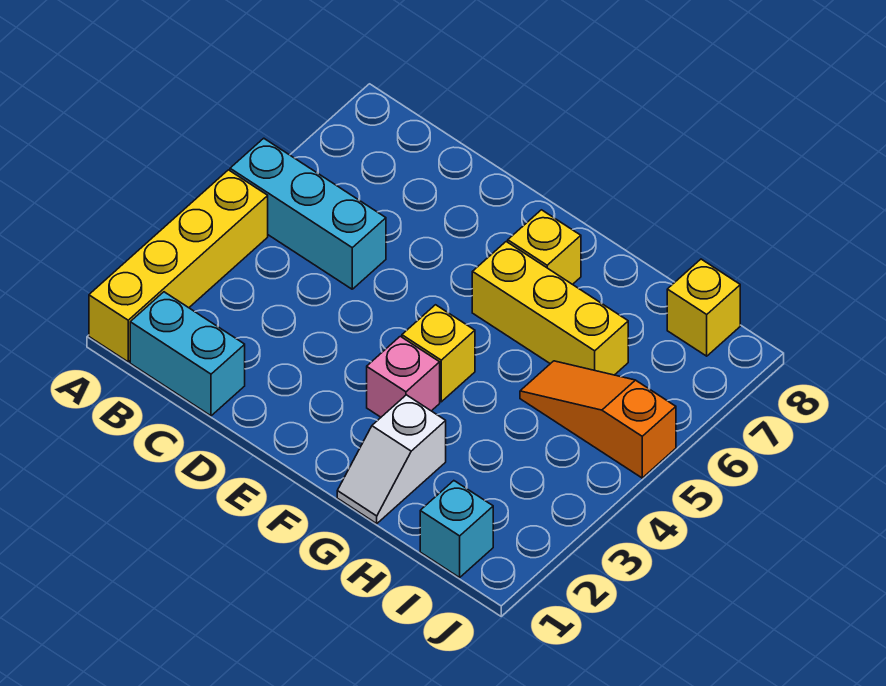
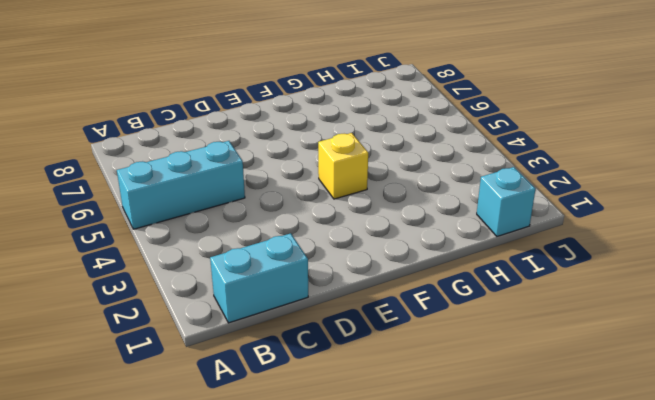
none -> yellow 1x4 brick [89,170,268,362]
none -> pink 1x1 brick [367,336,440,417]

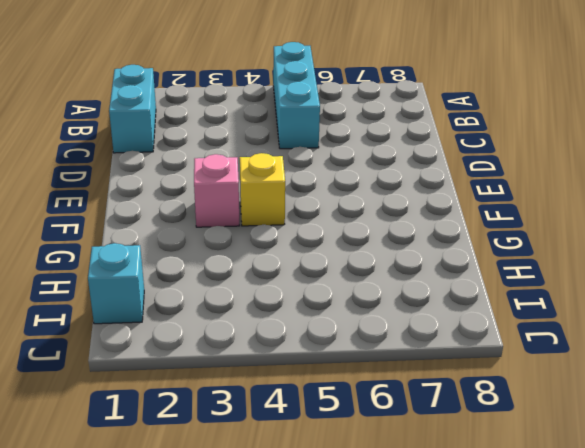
none -> yellow 1x4 brick [89,170,268,362]
none -> yellow 1x3 brick [472,242,628,375]

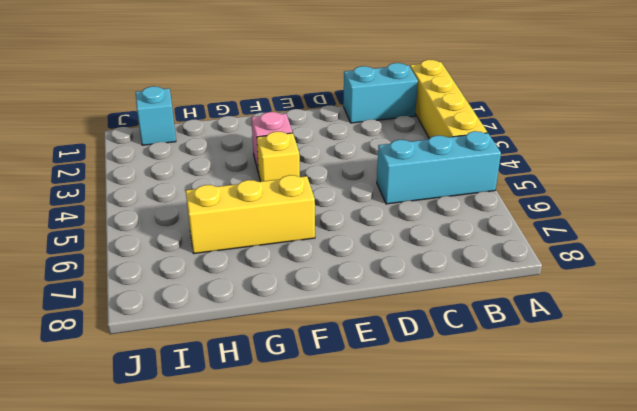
none -> yellow 1x1 brick [508,210,581,285]
none -> white 1x2 slope [337,395,446,524]

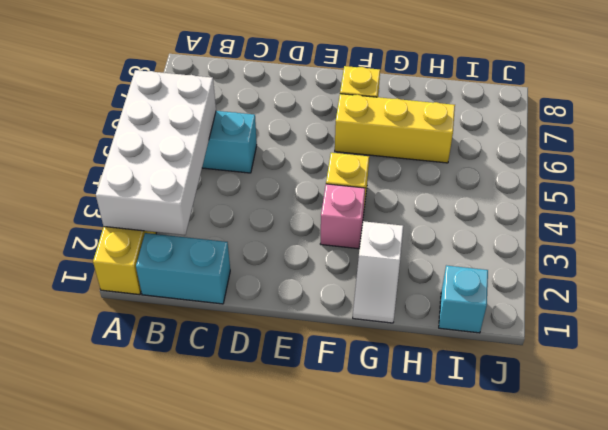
white 2x4 brick [96,70,216,235] -> none
none -> orange 1x3 slope [520,361,676,478]
none -> yellow 1x1 brick [667,259,740,356]

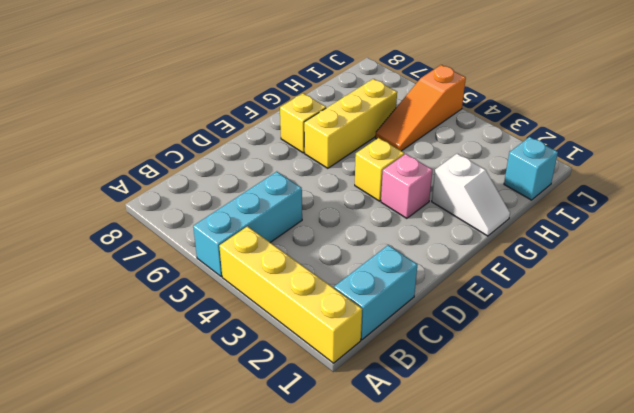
none -> yellow 1x1 brick [667,259,740,356]

